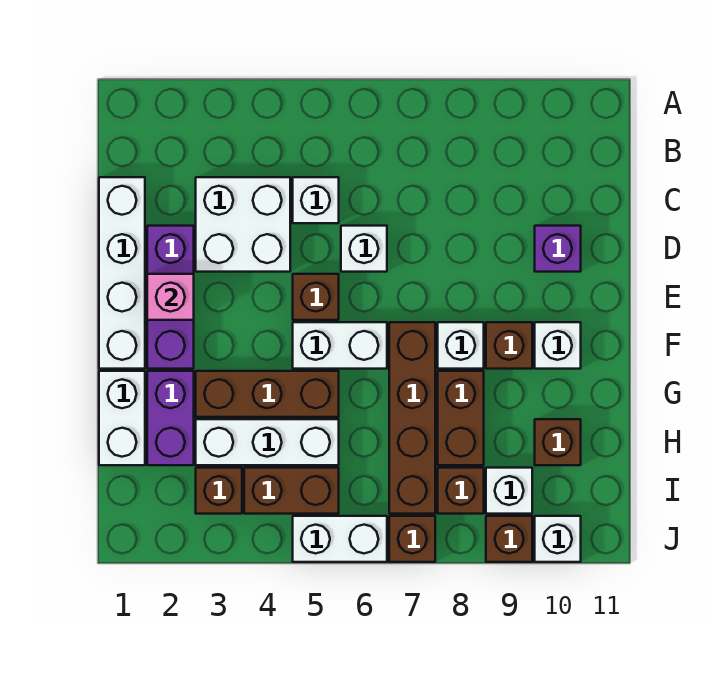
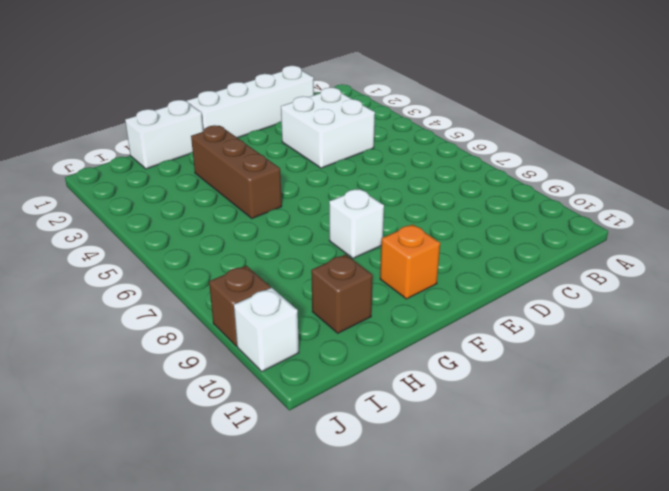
orange 1x1 brick [380,224,440,299] -> white 1x1 brick [535,322,581,369]
none -> white 1x1 brick [293,177,339,223]
none -> purple 1x3 brick [147,226,194,369]
none -> white 1x1 brick [341,226,387,272]

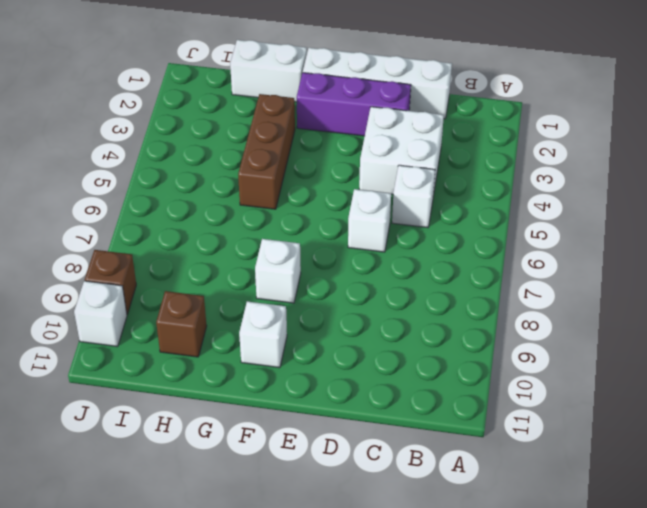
none -> purple 1x1 brick [535,226,581,272]
none -> brown 1x1 brick [293,274,339,320]
none -> white 1x2 brick [293,322,387,369]

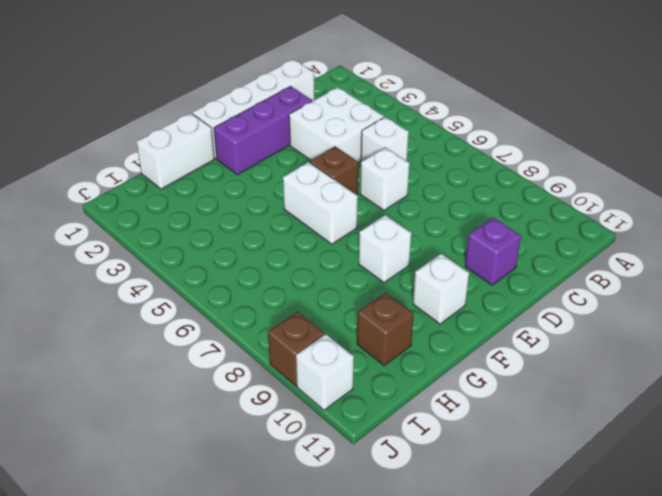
none -> brown 1x4 brick [389,322,435,514]
none -> brown 1x1 brick [486,322,532,369]
none -> purple 1x2 brick [147,371,194,465]

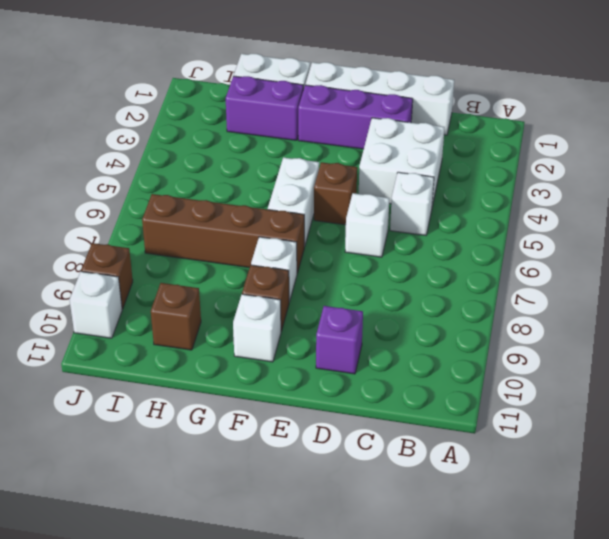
none -> brown 1x3 brick [196,371,339,417]
none -> brown 1x2 brick [438,371,484,465]
none -> white 1x3 brick [196,419,339,465]

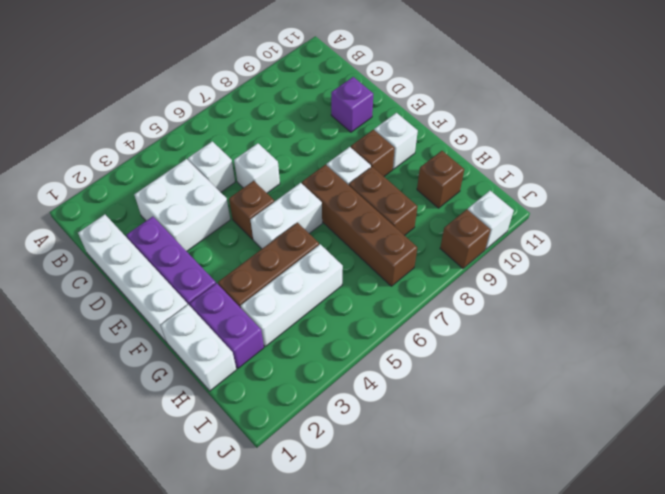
none -> brown 1x1 brick [196,468,242,514]
none -> brown 1x2 brick [244,468,339,514]
none -> brown 1x1 brick [438,468,484,514]

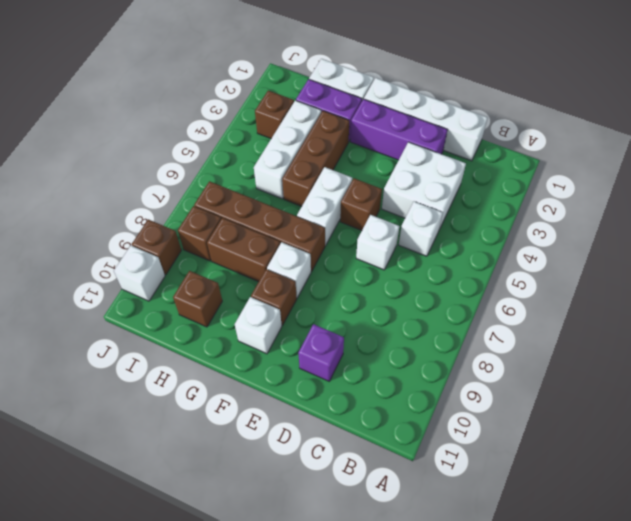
none -> brown 1x2 brick [244,468,339,514]
none -> white 1x1 brick [486,468,532,514]
none -> white 1x2 brick [293,516,387,562]

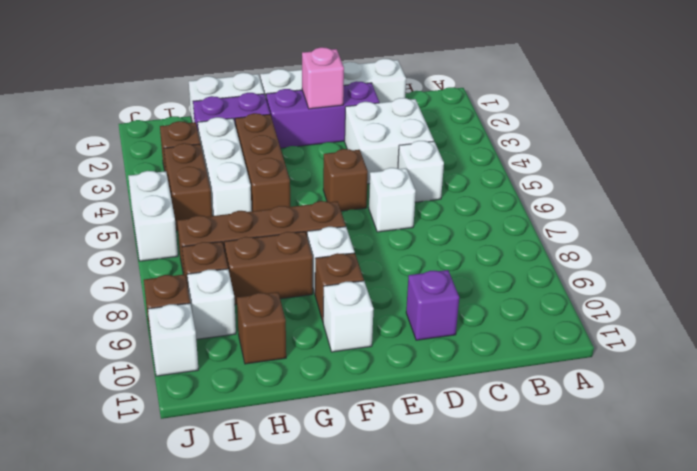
none -> white 1x2 brick [293,322,387,369]
none -> brown 1x1 brick [389,516,435,562]

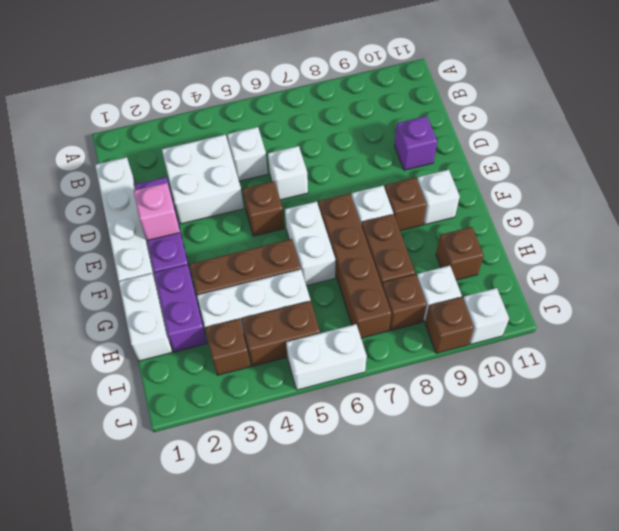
white 1x2 brick [285,201,335,286] -> white 1x2 brick turned to [293,322,387,369]
none -> brown 1x1 brick [389,516,435,562]

